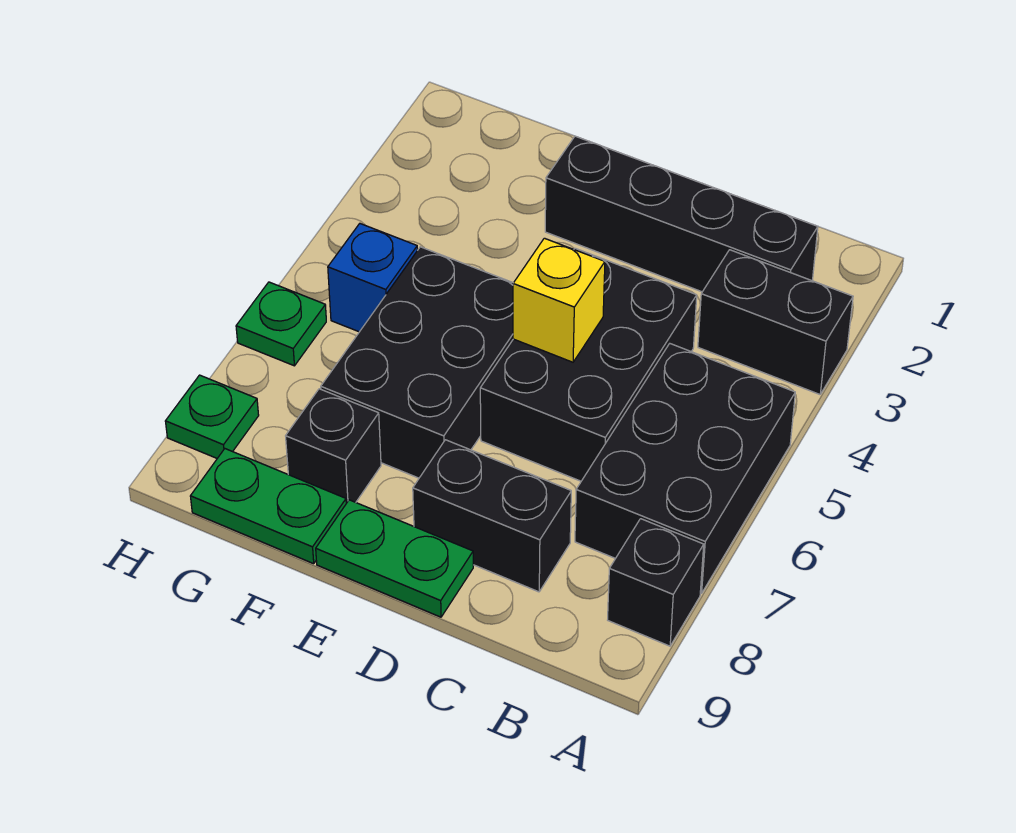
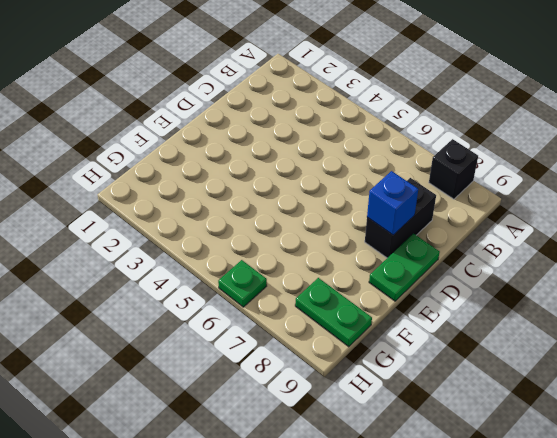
blue 1x1 brick [367,171,418,235] -> blue 1x1 brick moved to [328,224,417,332]
green 1x2 plate [295,278,372,347] -> green 1x2 plate turned to [190,449,346,564]
none -> black 1x2 brick [698,250,853,394]
none -> black 2x3 brick [575,344,795,594]
none -> black 1x4 brick [545,136,818,292]

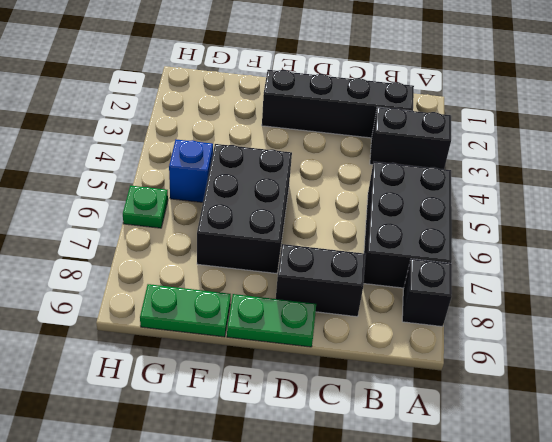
none -> black 2x3 brick [480,248,697,481]
none -> black 1x1 brick [286,389,381,503]
none -> green 1x1 plate [165,375,259,458]

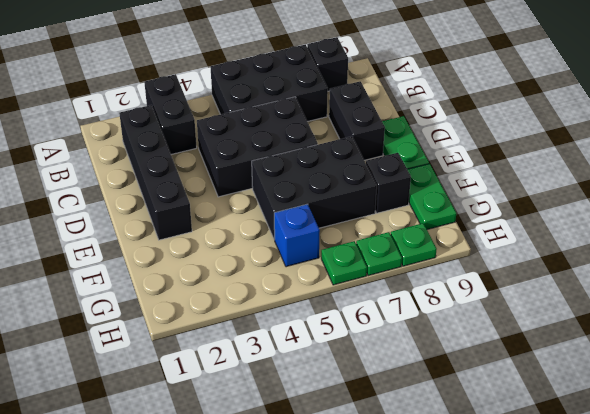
green 1x1 plate [356,232,402,276] -> none
none -> yellow 1x1 brick [513,238,605,362]

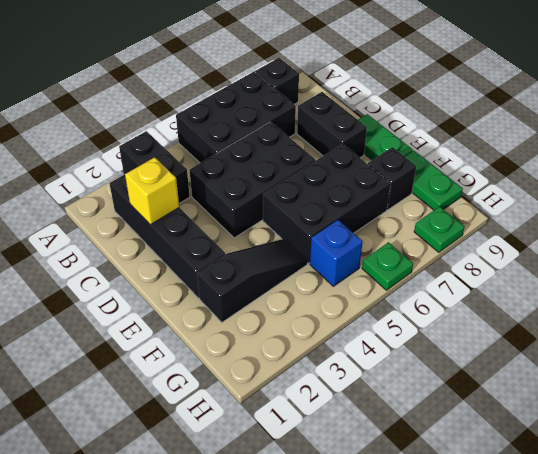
yellow 1x1 brick [125,157,179,225] -> yellow 1x1 brick moved to [513,238,605,362]
black 1x3 slope [197,239,308,322] -> none

